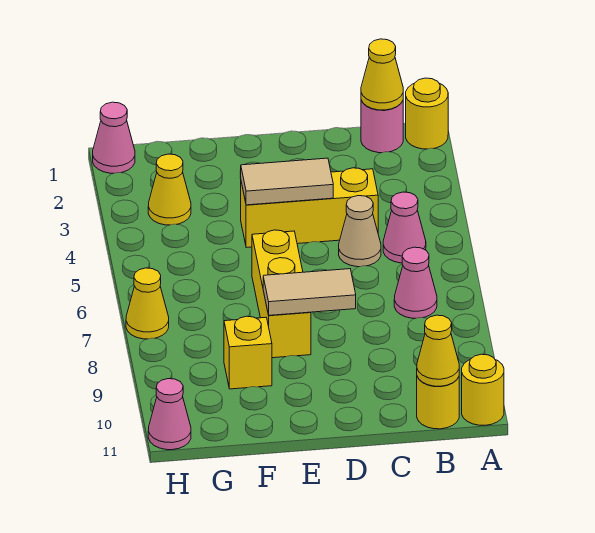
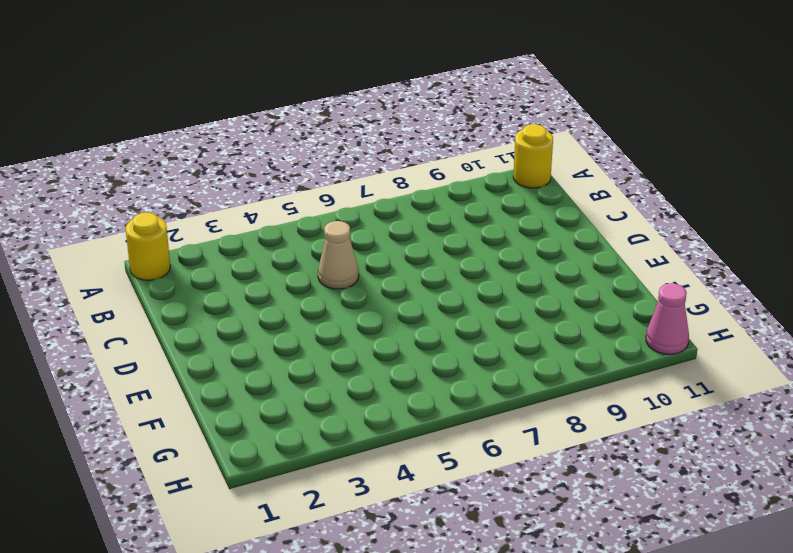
none -> pink 1x1 round brick [361,100,403,153]
none -> pink 1x1 cone [383,192,426,263]
none -> pink 1x1 cone [394,247,437,318]

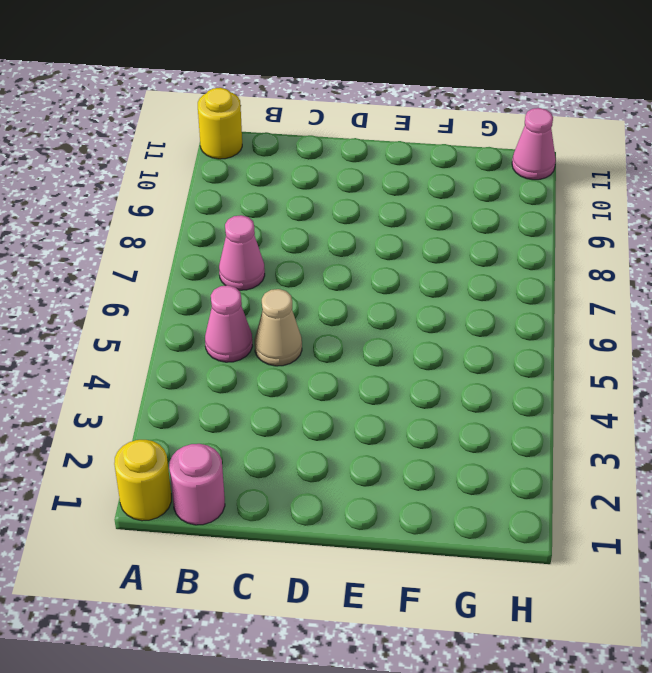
none -> yellow 1x1 round brick [417,377,459,429]
none -> yellow 1x3 brick [241,168,378,248]
none -> yellow 1x3 brick [252,230,311,358]

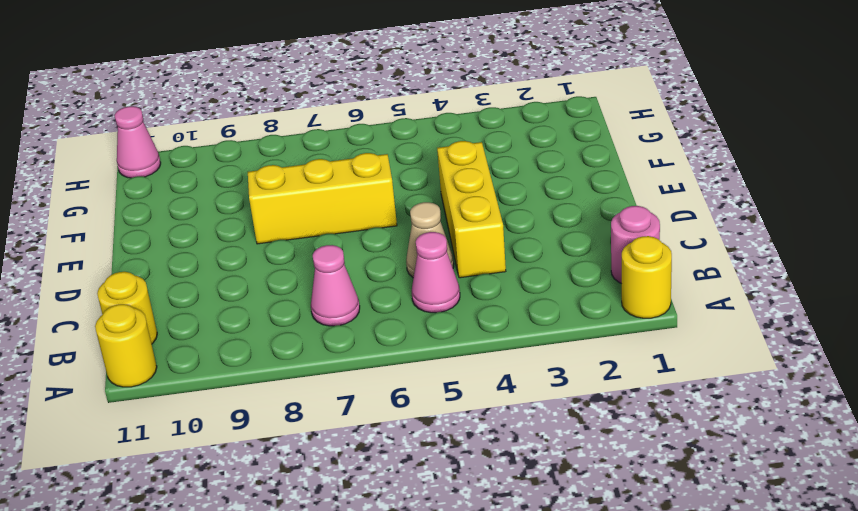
none -> yellow 1x1 brick [224,316,272,389]
none -> yellow 1x1 cone [148,154,191,225]
none -> pink 1x1 cone [93,102,135,173]

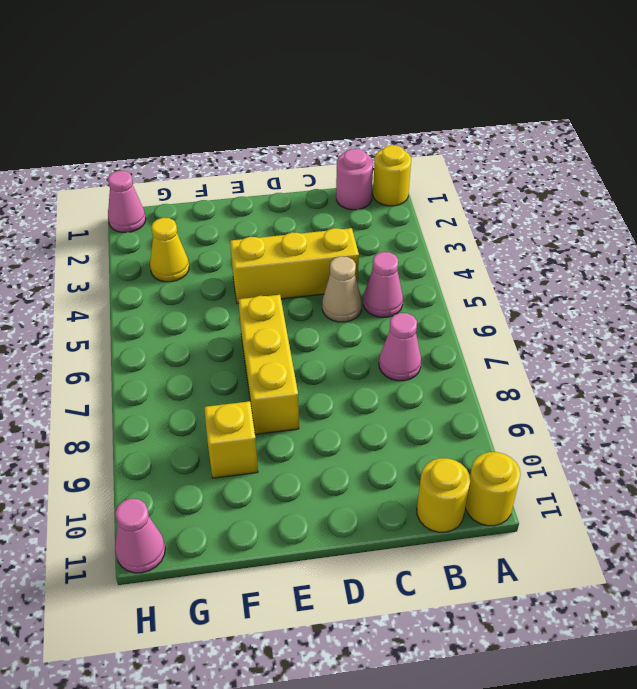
none -> yellow 1x1 cone [126,268,169,339]
none -> yellow 1x1 cone [361,39,403,110]
none -> yellow 1x1 cone [417,315,459,386]

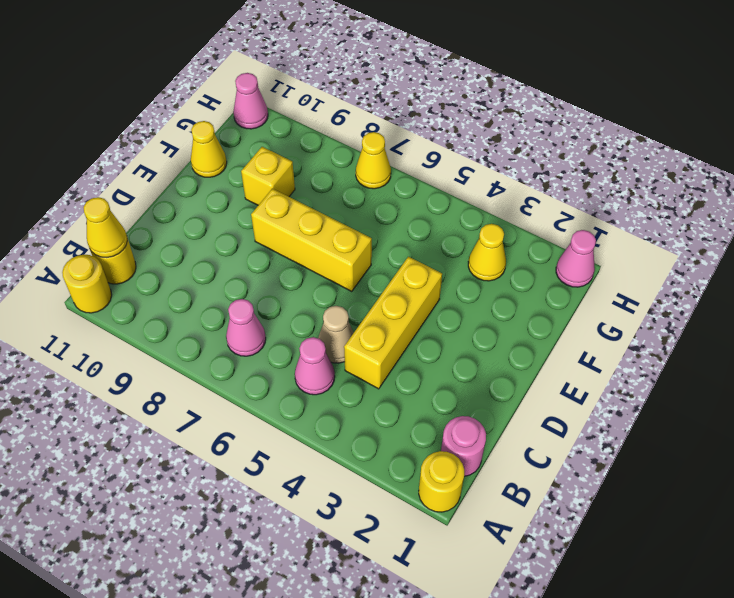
yellow 1x1 cone [191,121,227,177] -> yellow 1x1 cone moved to [361,39,403,110]
none -> tan 1x2 tile [241,158,333,205]
none -> tan 1x2 tile [263,269,356,315]

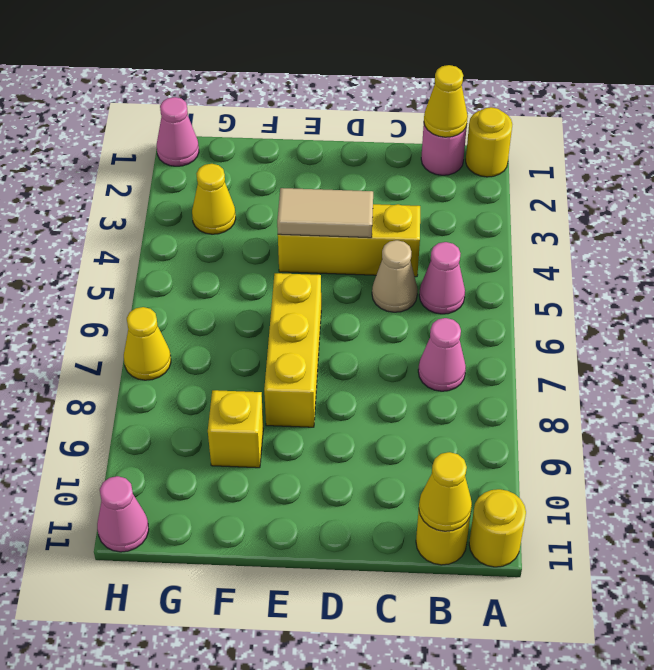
none -> tan 1x2 tile [263,269,356,315]

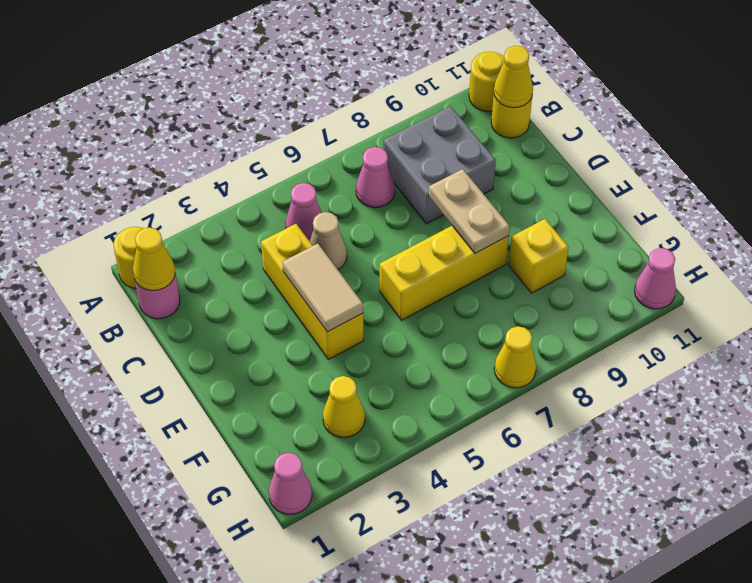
grey 2x2 brick [383,106,496,224] -> none
tan 1x2 plate [429,169,510,253] -> tan 1x2 tile [263,269,356,315]

